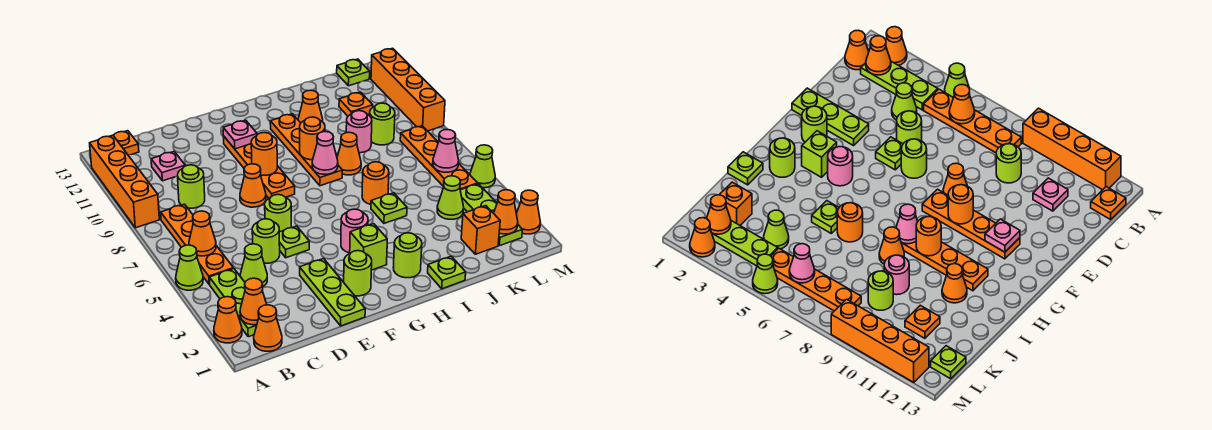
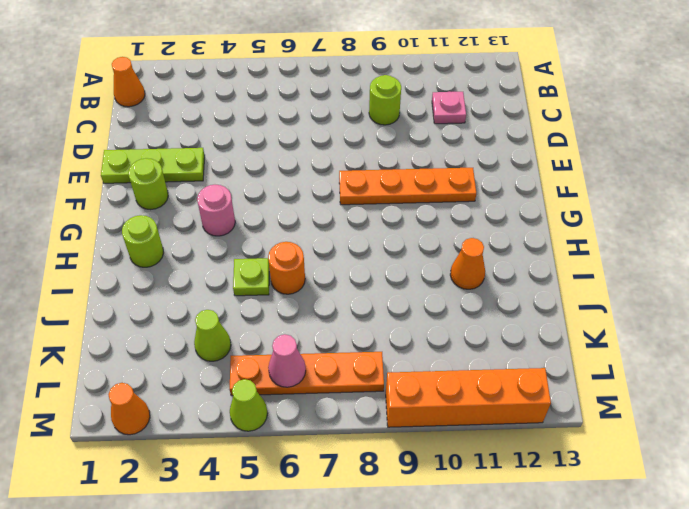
none -> orange 1x1 cone [214,297,242,343]
none -> lime 1x1 cone [176,245,203,290]
none -> orange 1x4 brick [90,135,159,228]
none -> lime 1x3 plate [209,269,257,337]

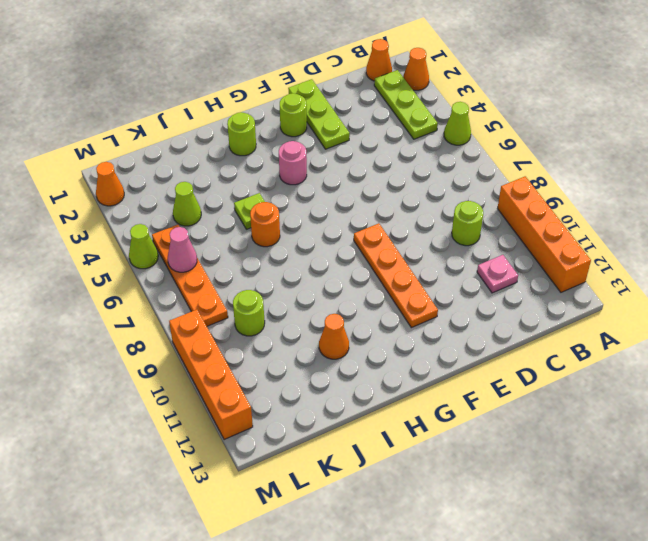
none -> orange 1x4 plate [161,204,233,284]
none -> orange 1x1 plate [113,131,139,155]
none -> lime 1x1 cone [240,244,267,286]
none -> lime 1x1 round brick [252,219,280,263]

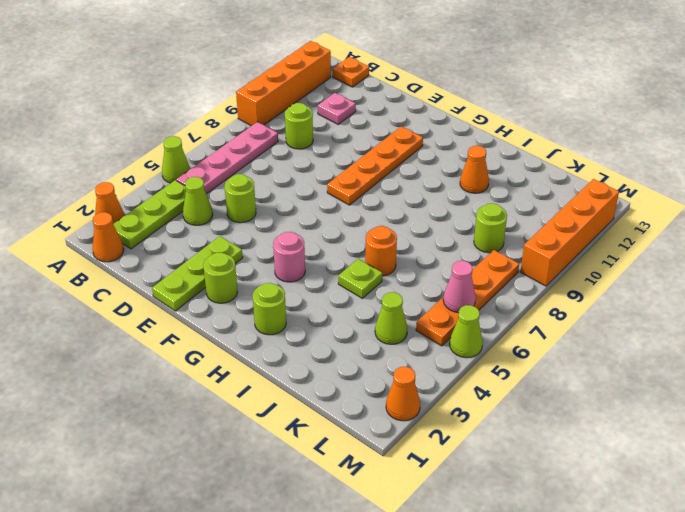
pink 1x4 plate [176,122,278,194] -> orange 1x4 plate [161,204,233,284]
none -> lime 1x1 plate [279,226,309,258]
none -> lime 1x1 round brick [265,195,291,232]
none -> orange 1x1 cone [240,164,266,207]
none -> lime 1x1 brick [350,224,387,270]

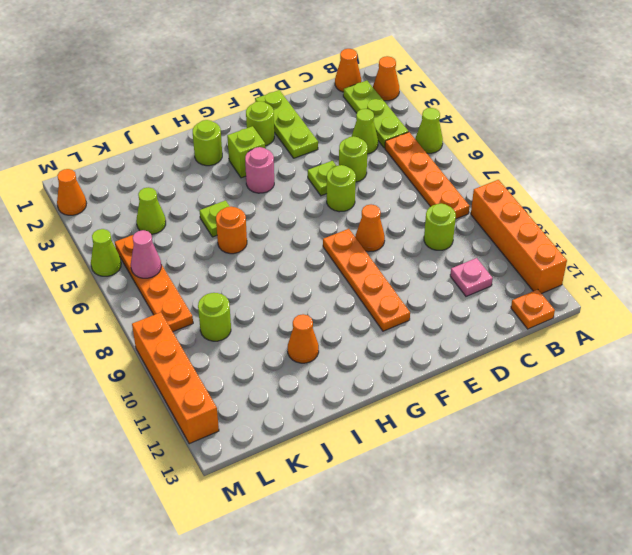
none -> orange 1x4 plate [270,114,343,186]
none -> lime 1x1 plate [428,256,466,289]
none -> orange 1x1 cone [337,132,361,175]
none -> pink 1x1 round brick [346,111,372,153]

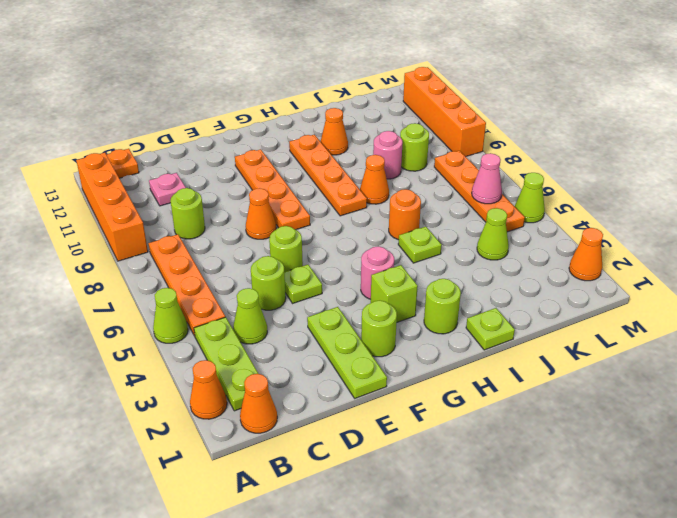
none -> orange 1x1 brick [461,206,500,254]
none -> orange 1x1 plate [339,92,373,116]
none -> lime 1x3 plate [460,184,523,246]
none -> lime 1x1 plate [337,59,370,86]

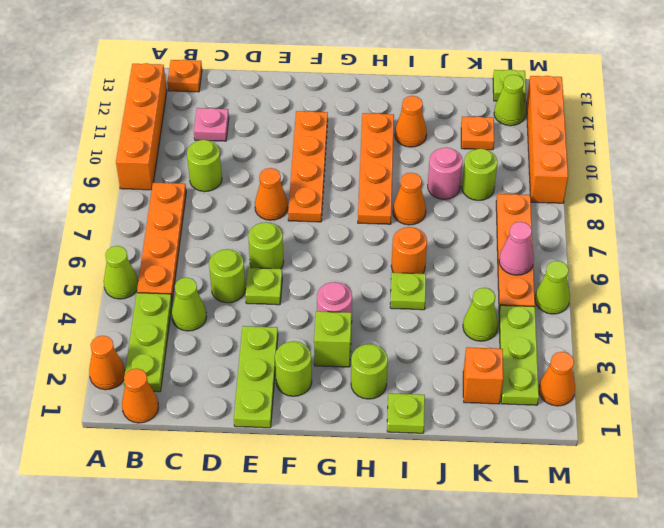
lime 1x1 cone [494,75,526,126] -> none
none -> orange 1x1 cone [240,278,267,325]
none -> orange 1x1 cone [189,211,216,256]
none -> orange 1x1 round brick [251,133,277,175]
none -> pink 1x1 plate [223,120,257,149]

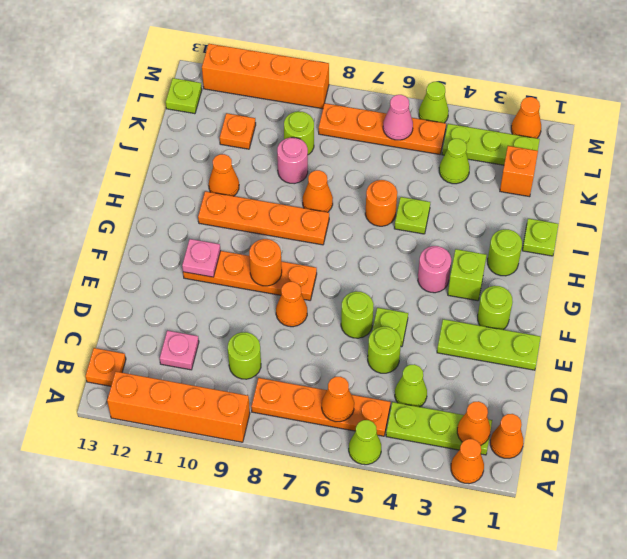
none -> pink 1x1 cone [312,132,338,174]
none -> orange 1x1 round brick [300,117,325,160]
none -> orange 1x1 cone [494,190,518,234]

